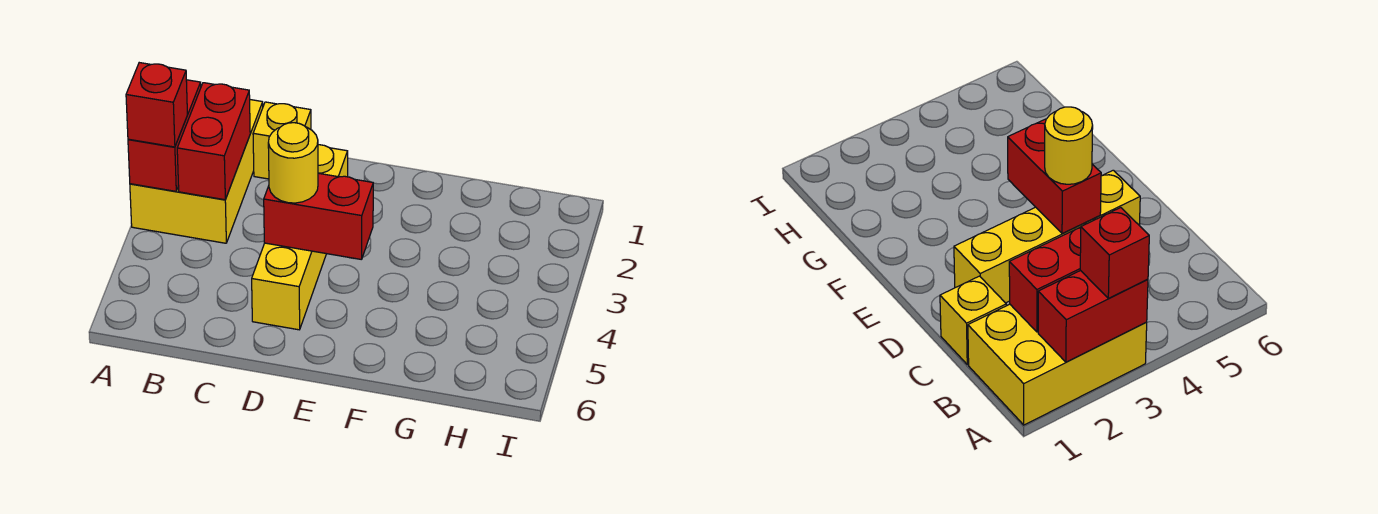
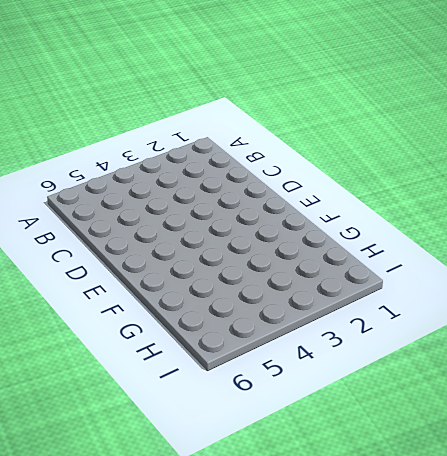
none -> yellow 2x3 brick [130,100,263,243]
none -> yellow 1x1 brick [253,102,311,179]

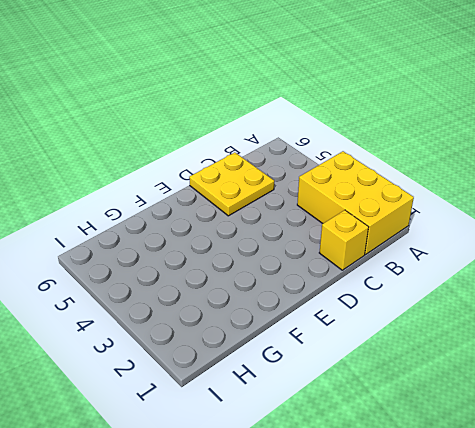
yellow 2x2 plate [189,152,274,216] -> yellow 1x4 brick [252,145,348,330]
none -> red 1x2 brick [128,80,201,191]
none -> red 1x2 brick [177,83,250,200]

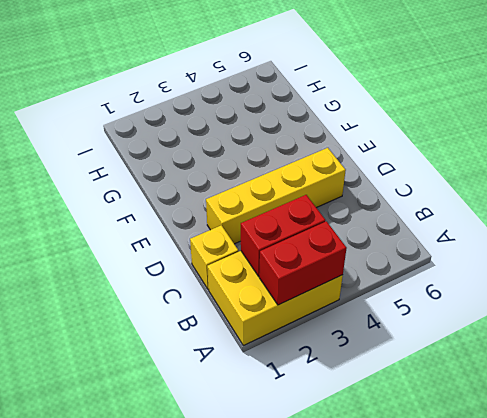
none -> red 1x2 brick [264,173,373,260]
none -> red 1x1 brick [126,63,187,147]

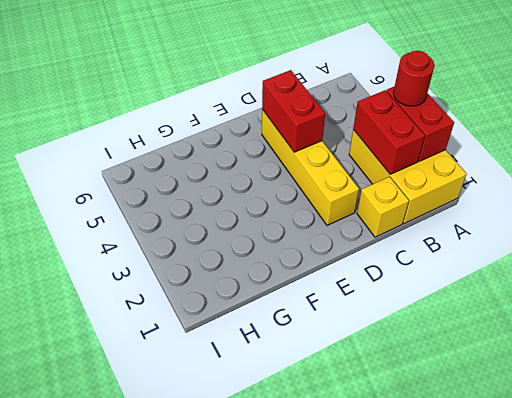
red 1x1 round brick [393,51,434,106] -> red 1x1 brick [126,63,187,147]
red 1x2 brick [262,70,325,152] -> red 1x2 brick turned to [264,173,373,260]
none -> yellow 1x1 round brick [268,123,318,203]

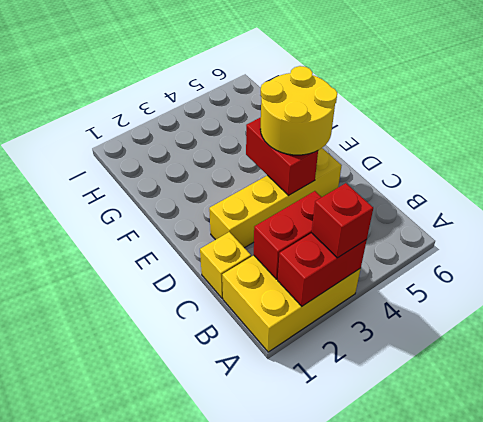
yellow 2x2 round brick [260,66,337,155] -> yellow 1x1 round brick [268,123,318,203]

